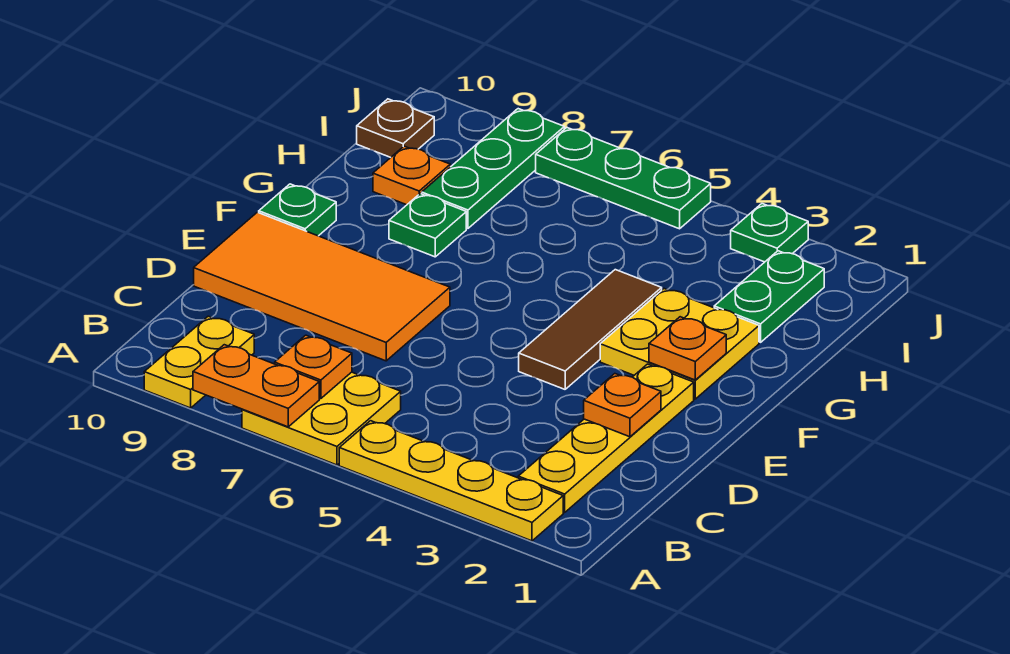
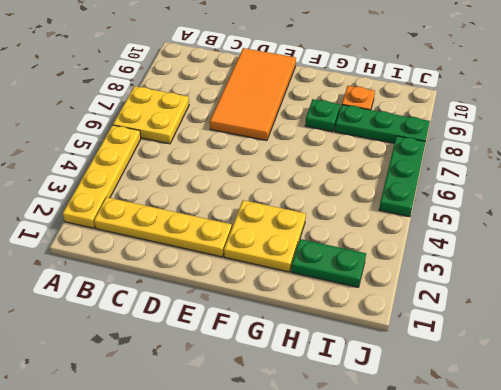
none -> yellow 1x2 plate [144,316,254,408]
none -> brown 1x3 tile [519,270,662,389]
none -> green 1x1 plate [259,184,336,236]

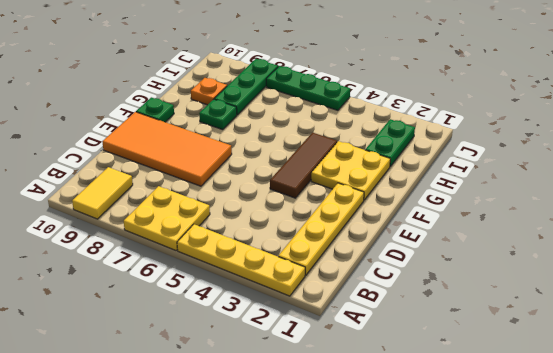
yellow 1x2 tile [72,167,133,219] -> yellow 1x2 plate [144,316,254,408]
none -> brown 1x1 plate [357,99,434,158]
none -> green 1x1 plate [731,204,808,262]
none -> orange 1x2 plate [193,345,319,427]

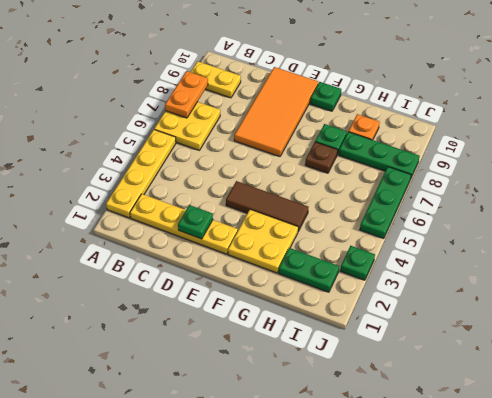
green 1x1 plate [178,205,213,239] -> orange 1x1 plate [584,374,661,437]
brown 1x1 plate [305,142,338,173] -> brown 1x1 plate moved to [357,99,434,158]
none -> orange 1x1 plate [275,335,352,399]
none -> orange 1x1 plate [649,317,726,380]

